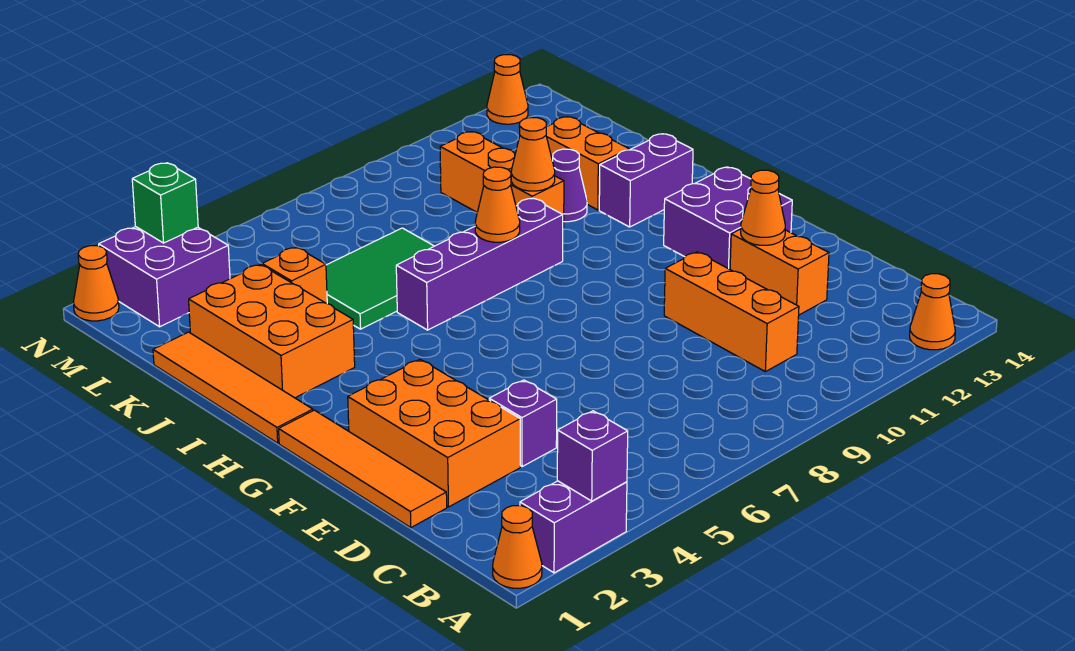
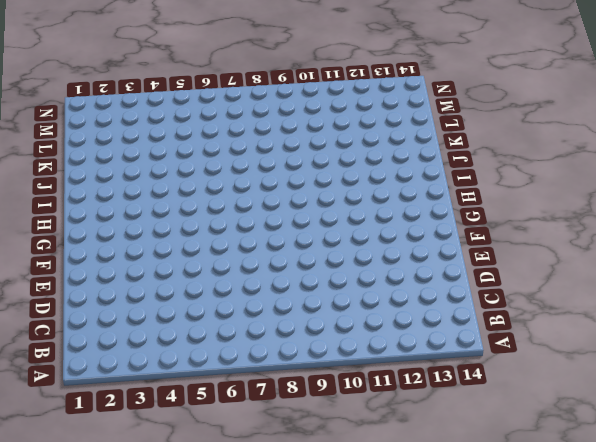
none -> orange 1x1 cone [493,506,542,588]
none -> purple 1x2 brick [520,481,627,573]
none -> orange 1x1 cone [910,274,955,350]

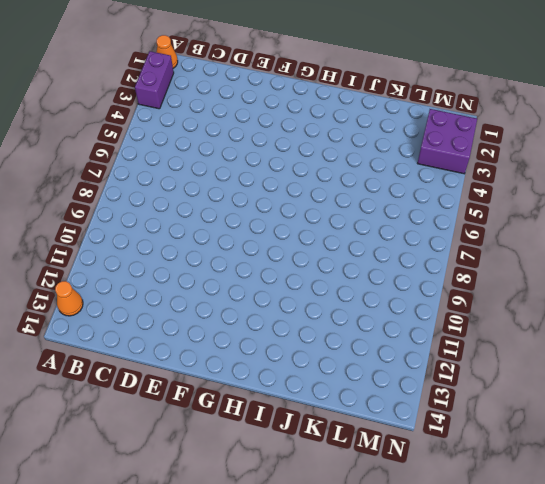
none -> orange 1x3 brick [664,252,799,372]
none -> orange 1x4 tile [279,410,447,527]
none -> orange 2x3 brick [348,359,520,507]

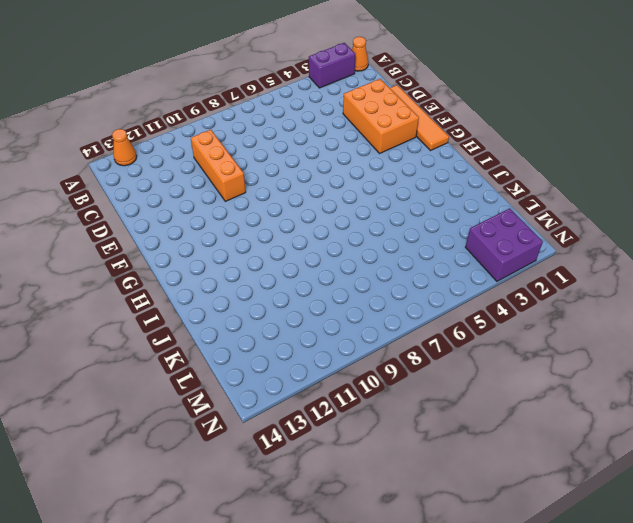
none -> purple 1x1 brick [489,380,557,466]
none -> orange 1x2 brick [730,229,829,315]
none -> purple 2x2 brick [664,167,792,269]

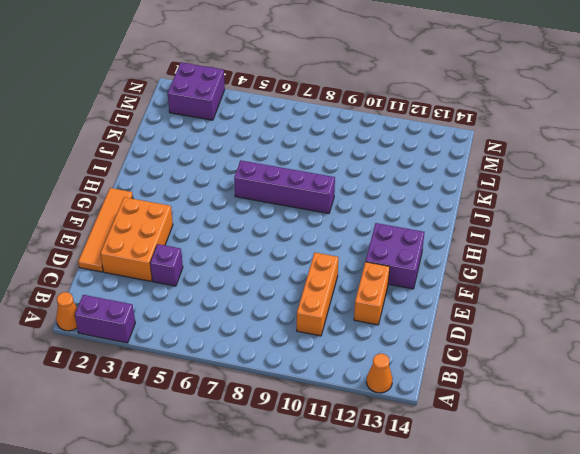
none -> orange 1x4 tile [153,332,313,443]
none -> orange 2x3 brick [189,264,355,398]
none -> purple 1x2 brick [599,134,693,227]

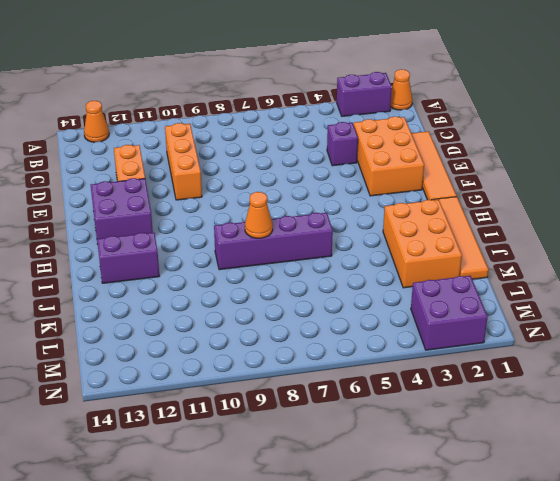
none -> green 2x3 tile [326,228,434,329]
none -> orange 1x3 brick [440,132,564,227]
none -> purple 1x1 cone [553,149,587,222]

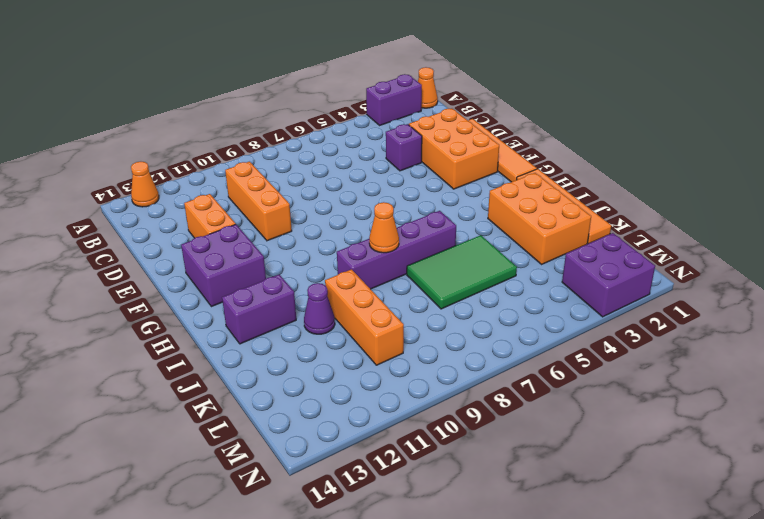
none -> orange 1x2 brick [546,117,629,210]
none -> orange 1x1 brick [262,247,327,303]
none -> orange 1x1 cone [73,246,119,321]

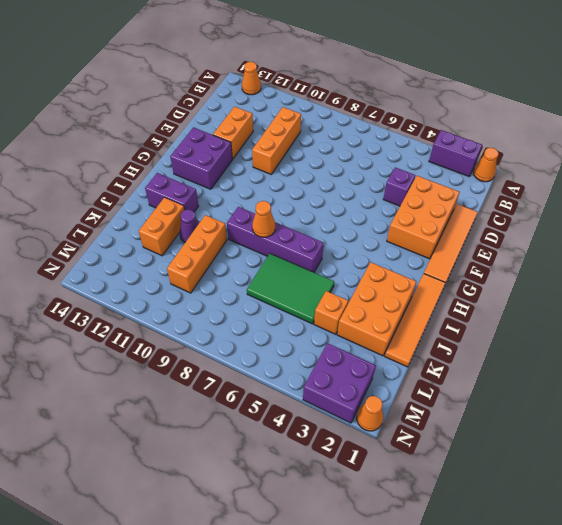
none -> orange 1x1 cone [487,55,528,124]
none -> purple 1x1 brick [557,411,628,501]
none -> orange 1x1 cone [741,170,785,245]

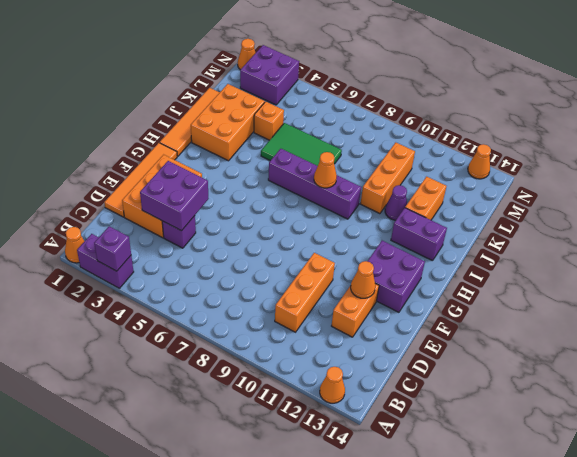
purple 2x2 brick [140,161,209,231] -> none
none -> orange 1x1 cone [511,118,555,191]
none -> green 1x1 brick [132,163,198,243]

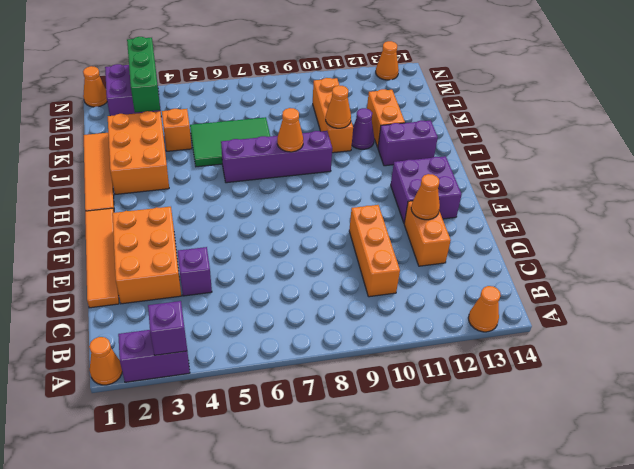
green 1x3 brick [127,37,160,112] -> green 1x1 brick [132,163,198,243]

